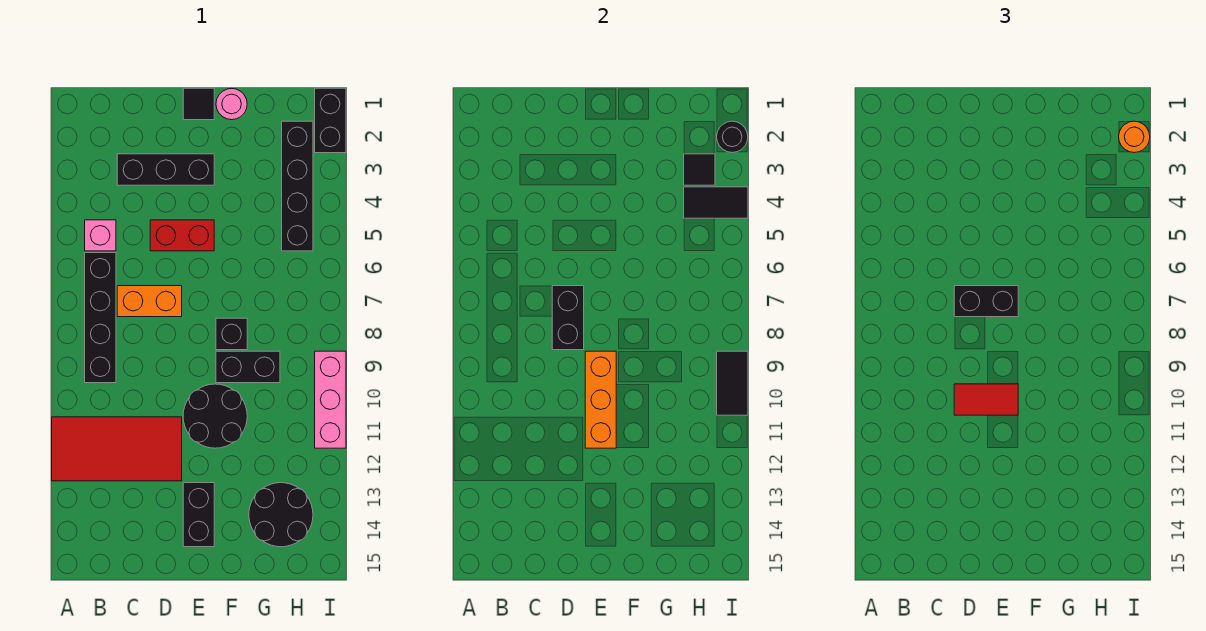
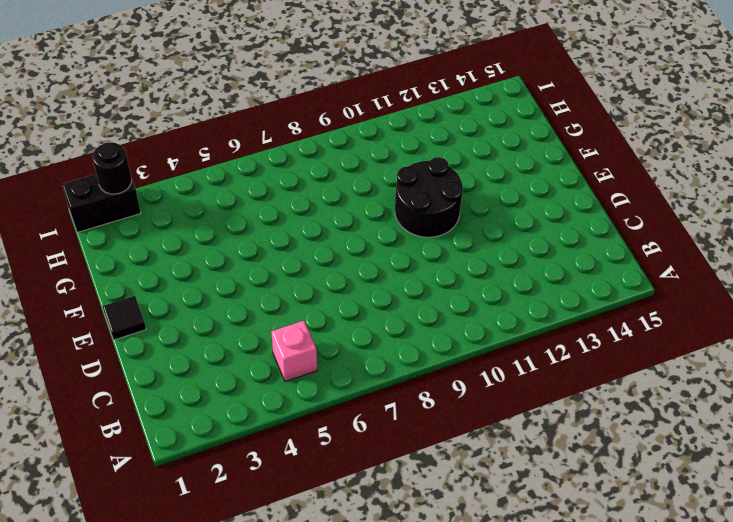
none -> red 2x4 tile [52,417,182,481]
none -> black 1x4 brick [85,253,116,383]
none -> black 1x3 brick [117,154,214,185]

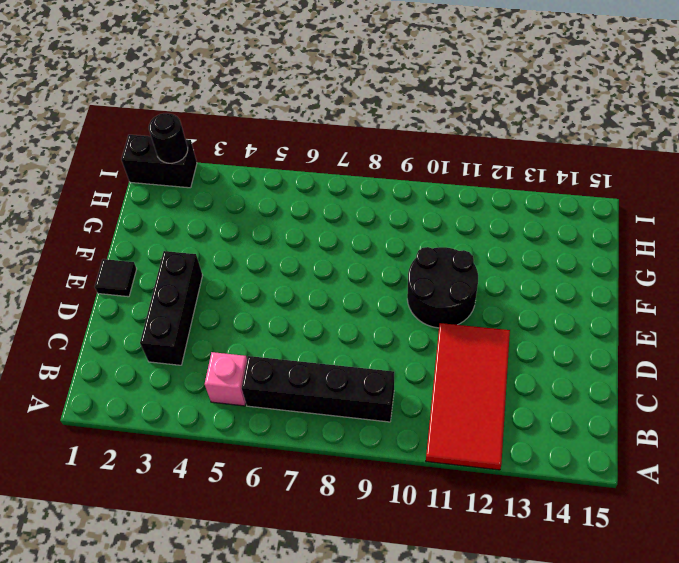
none -> orange 1x2 brick [117,286,182,317]
none -> red 1x2 brick [150,220,214,251]
none -> black 1x2 brick [183,483,214,547]

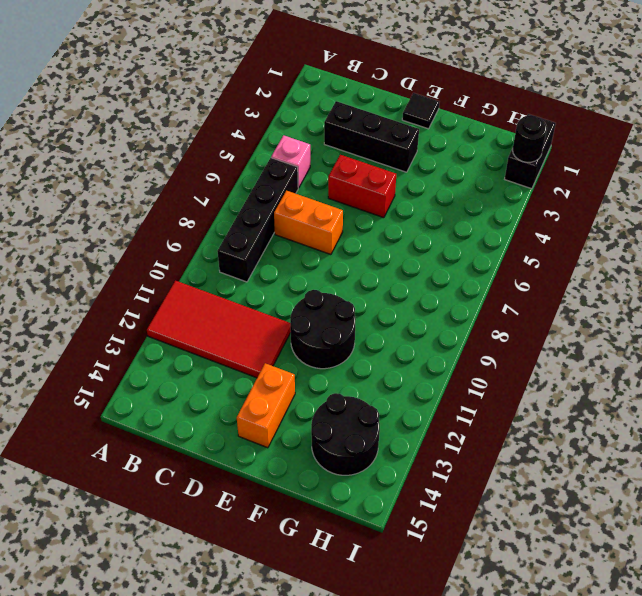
orange 1x2 brick [237,363,295,448] -> black 1x2 brick [183,483,214,547]
none -> pink 1x1 round brick [216,88,247,120]
none -> black 1x1 brick [216,318,247,350]
none -> black 1x2 brick [216,351,280,383]

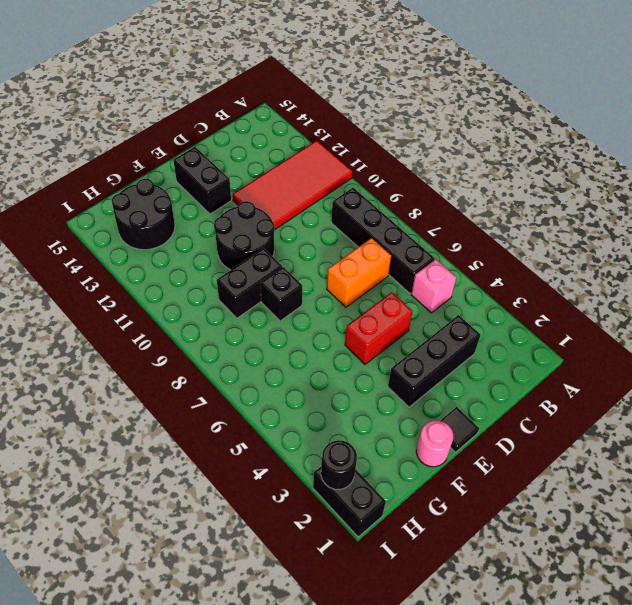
none -> black 1x4 brick [282,121,313,251]
none -> pink 1x3 brick [315,351,346,448]
none -> black 1x2 brick [552,286,584,350]

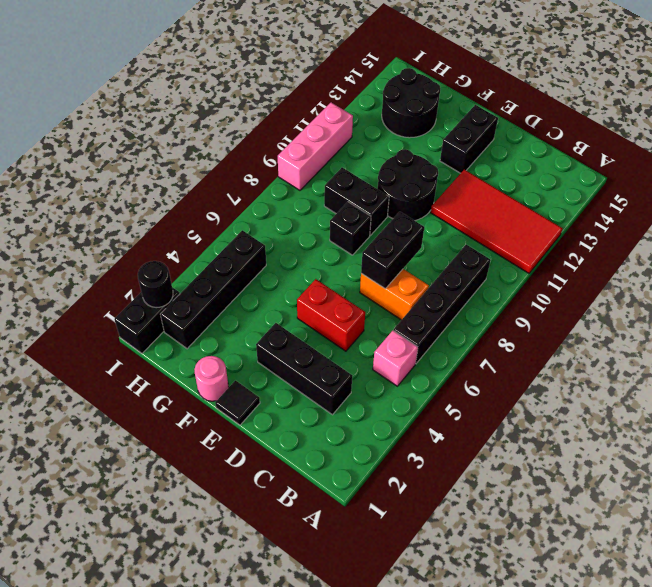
none -> orange 1x3 brick [585,351,616,448]
none -> black 1x1 tile [684,154,715,185]
none -> black 1x2 tile [684,187,748,218]

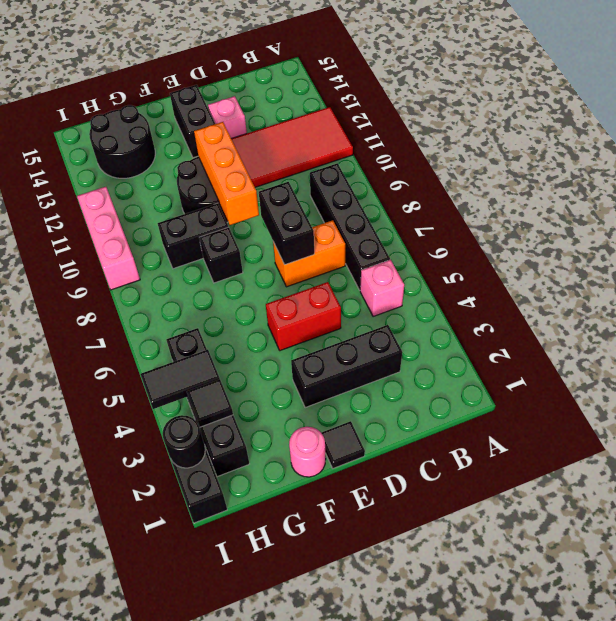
pink 1x1 brick [208,96,247,138] -> none
none -> black 1x2 tile [717,351,748,415]
none -> black 1x2 brick [954,286,1018,317]
none -> red 1x2 tile [954,384,1018,415]

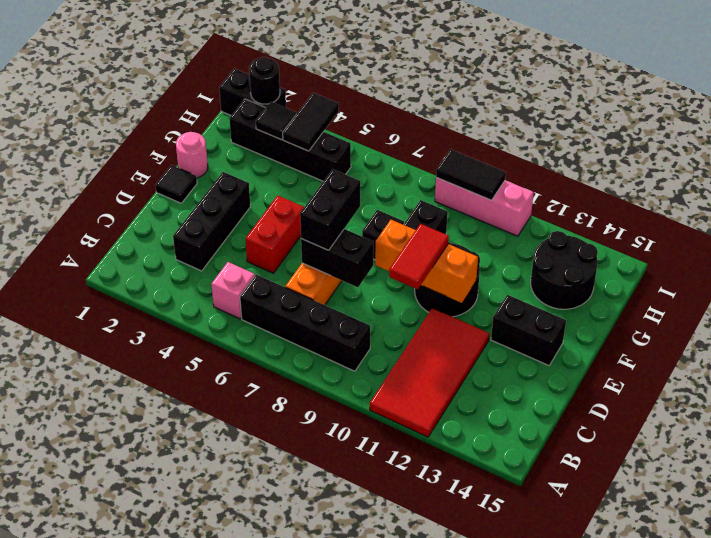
none -> orange 1x1 round brick [1119,121,1150,153]

